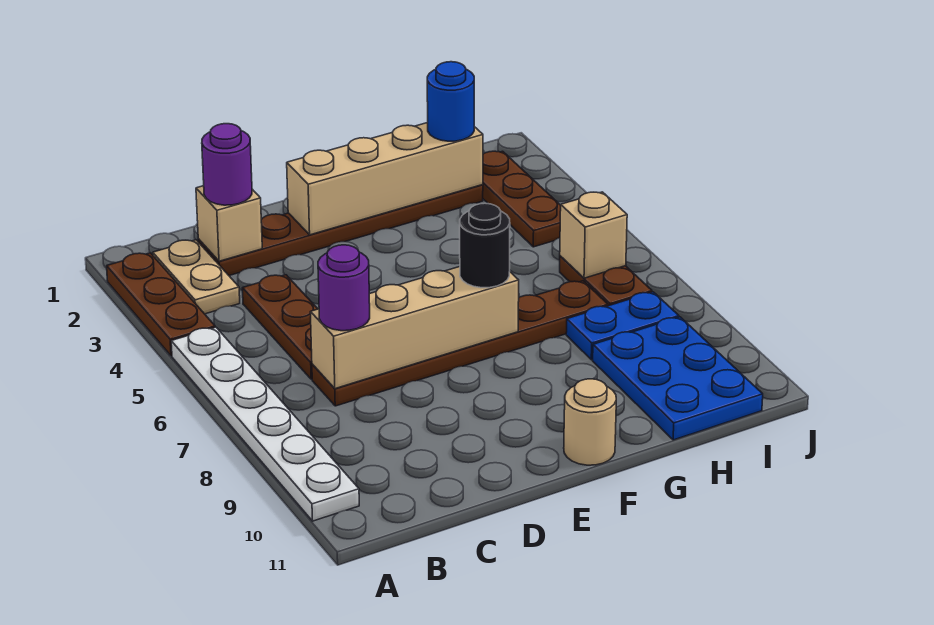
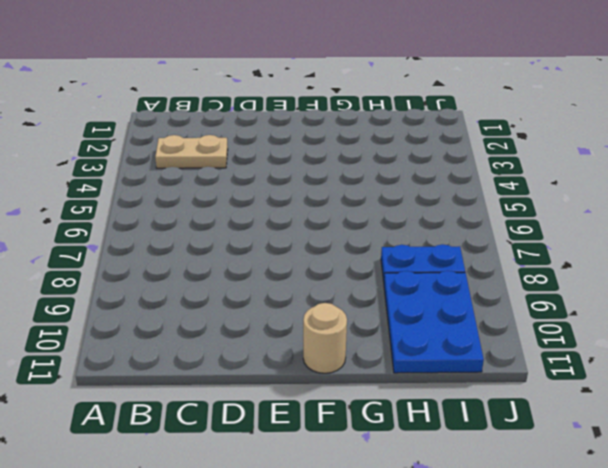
tan 1x2 plate [155,135,228,168] -> tan 1x2 plate turned to [153,240,240,314]
none -> brown 1x3 plate [107,253,215,356]
none -> white 1x6 plate [171,327,359,521]
none -> brown 1x6 plate [198,185,483,276]

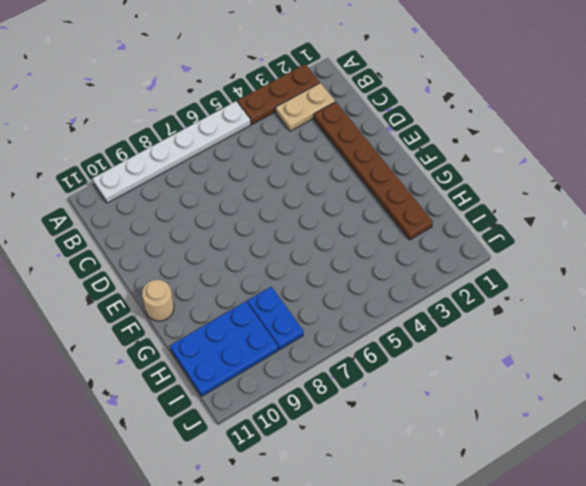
none -> brown 1x3 plate [242,275,318,379]
none -> brown 1x6 plate [312,281,608,406]
none -> brown 1x3 plate [483,151,561,247]

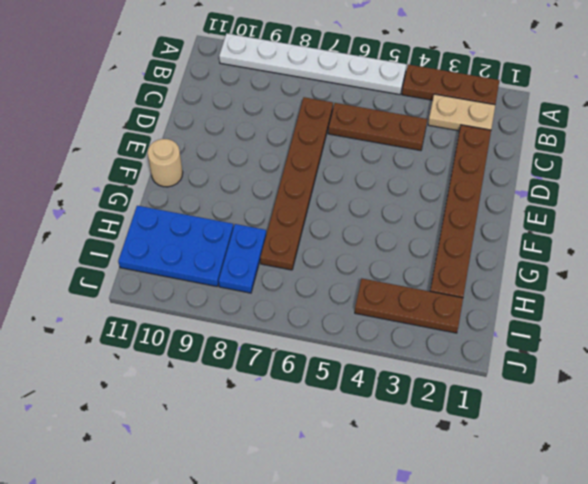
none -> brown 1x2 plate [560,256,652,306]
none -> tan 1x1 brick [196,186,262,261]
none -> tan 1x4 brick [310,267,519,389]

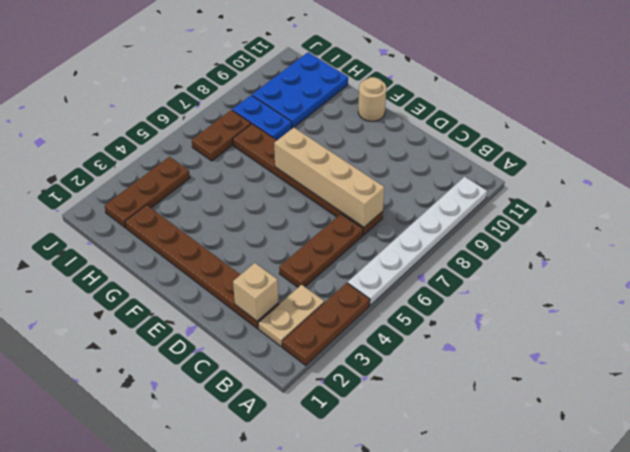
none -> tan 1x4 brick [287,123,483,235]
none -> tan 1x1 brick [560,192,627,278]
none -> purple 1x1 round brick [202,124,252,205]

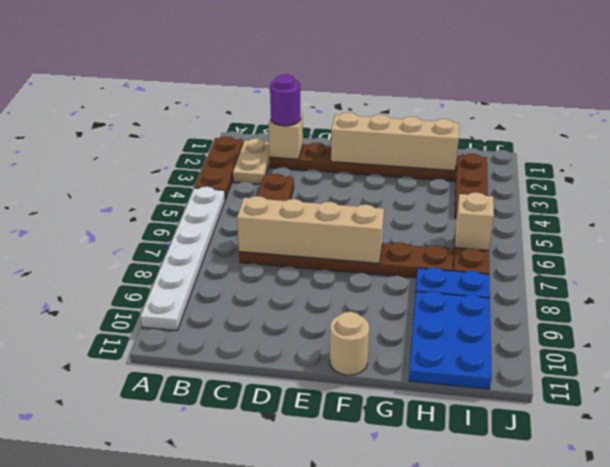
none -> purple 1x1 round brick [318,245,370,331]
none -> black 1x1 round brick [460,203,510,288]
none -> blue 1x1 round brick [427,62,474,141]

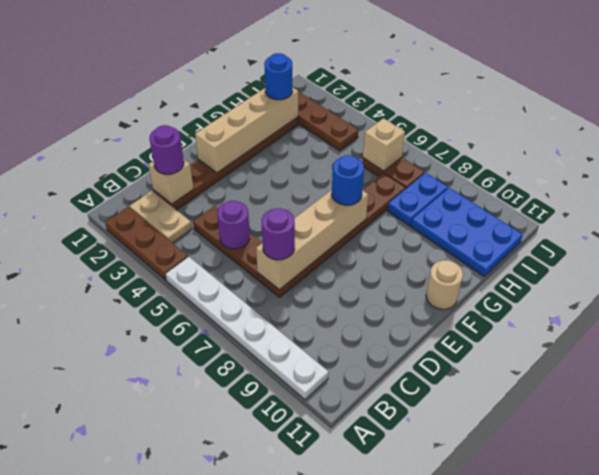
purple 1x1 round brick [217,201,250,249] -> none
blue 1x1 round brick [332,155,364,205] -> black 1x1 round brick [460,203,510,288]

